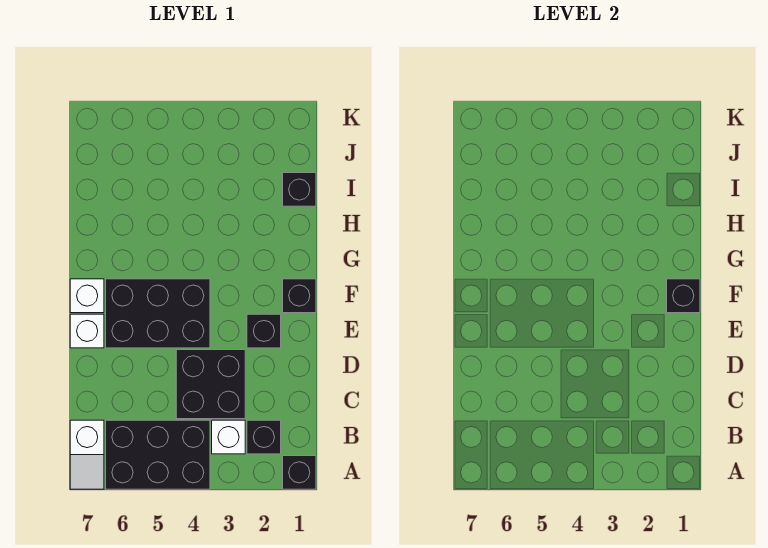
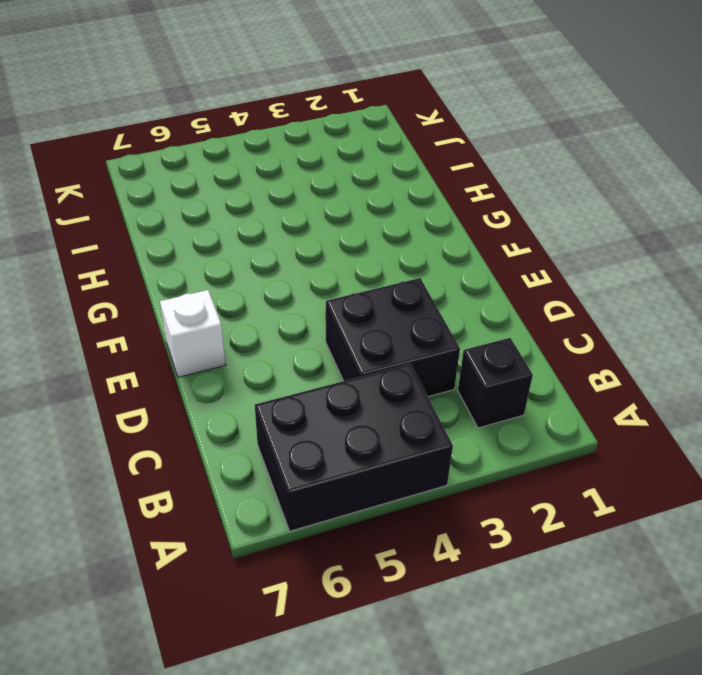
none -> black 1x1 brick [283,456,316,489]
none -> white 1x2 slope [70,420,104,489]
none -> white 1x1 brick [212,420,245,454]

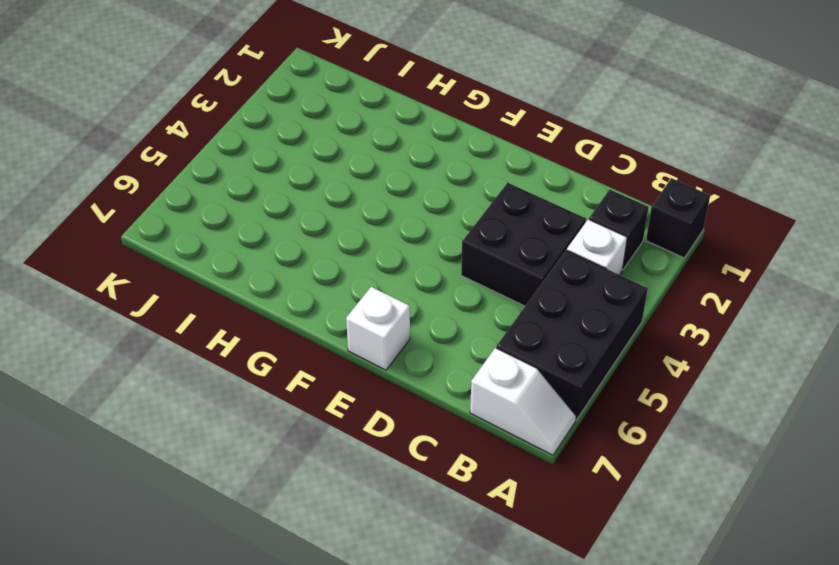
none -> black 1x1 brick [247,314,281,348]
none -> black 2x3 brick [106,279,210,348]
none -> black 1x1 brick [283,279,316,313]

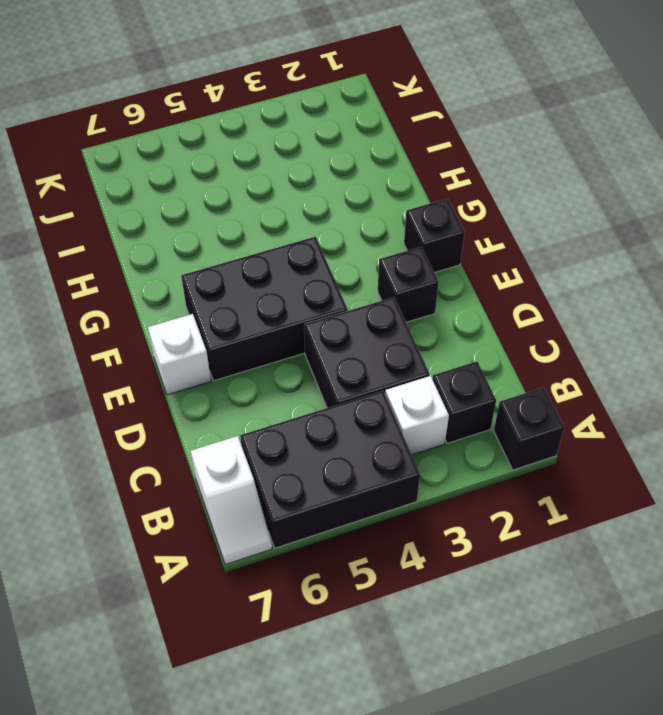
none -> white 1x1 brick [70,279,104,313]
none -> black 1x1 brick [283,173,316,206]
none -> black 1x1 brick [667,279,700,313]

